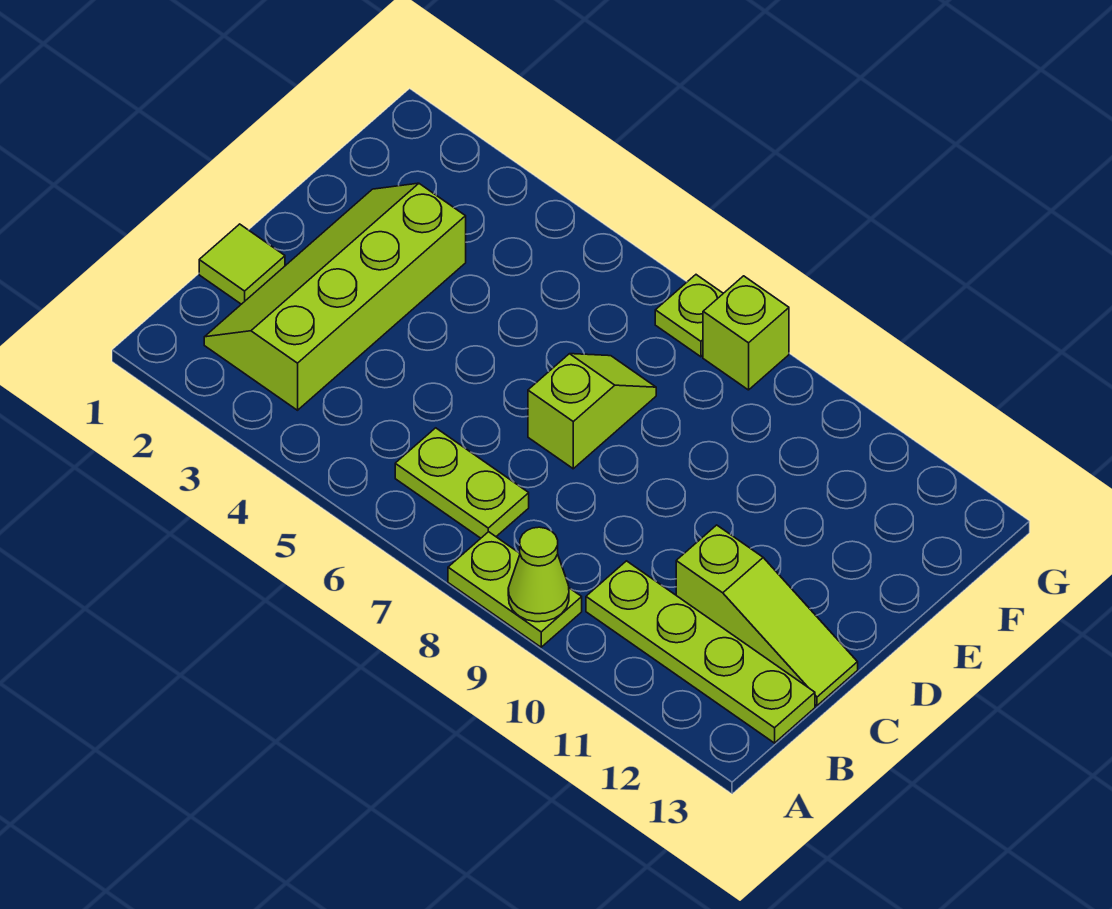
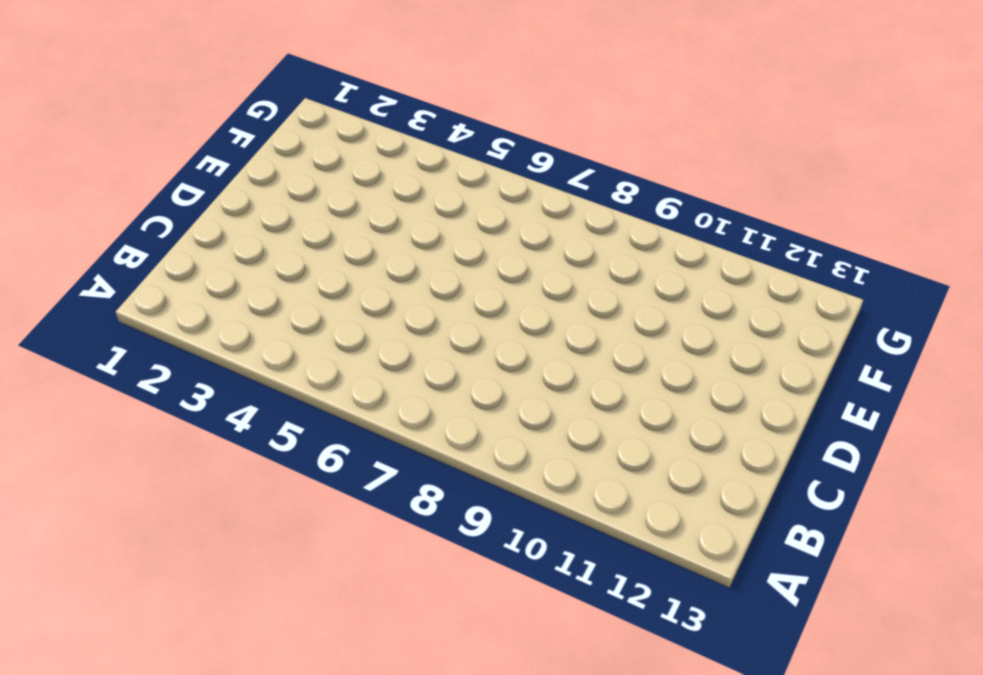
none -> lime 1x2 plate [448,532,582,647]
none -> lime 2x4 slope [204,183,466,410]

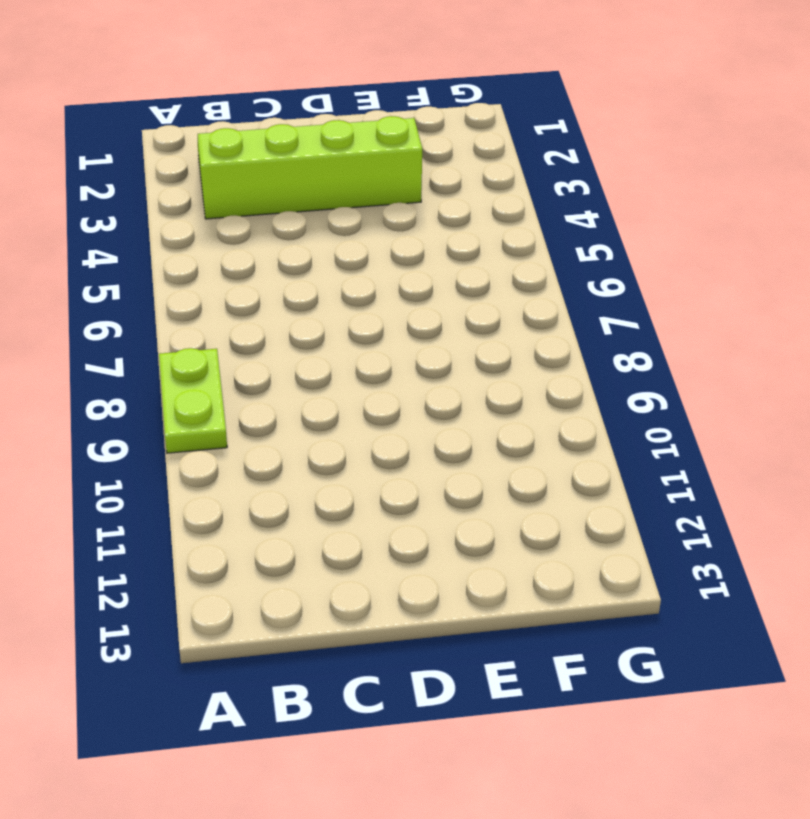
none -> lime 1x2 plate [395,428,529,538]
none -> lime 1x4 plate [586,561,815,743]

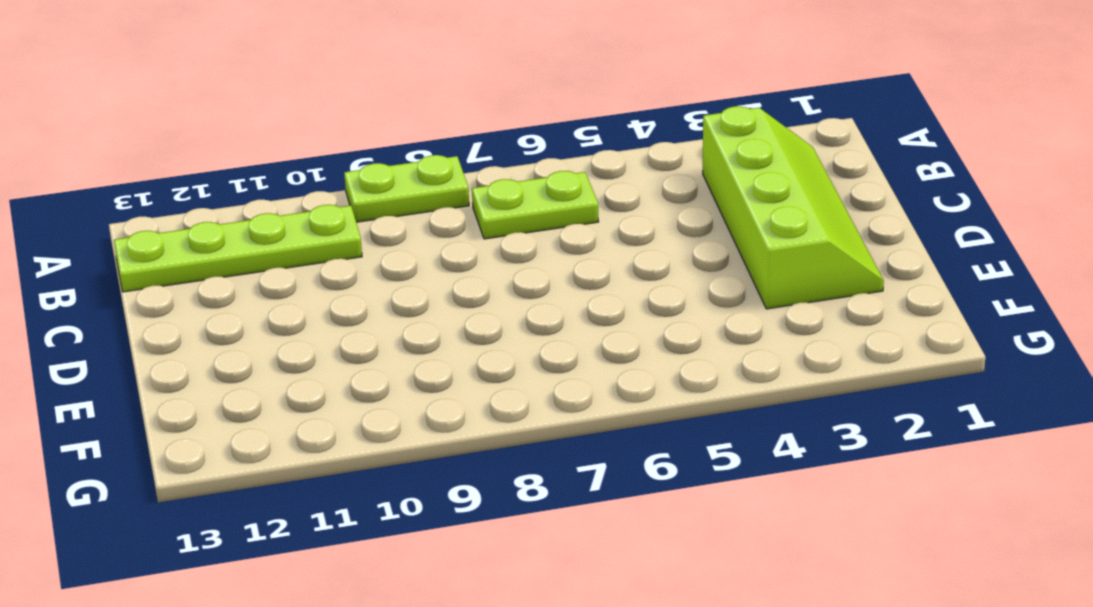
none -> lime 1x1 tile [199,224,285,304]
none -> lime 1x3 slope [676,525,858,706]

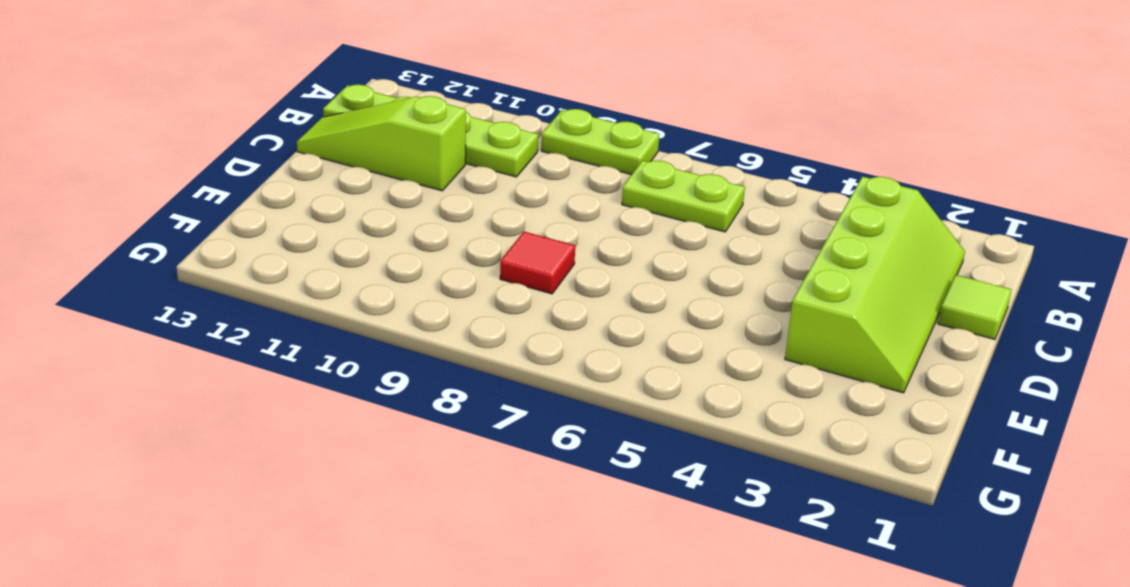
red 1x1 tile [500,232,575,294] -> none
none -> lime 1x2 slope [528,354,656,469]
none -> lime 1x1 plate [655,275,723,357]

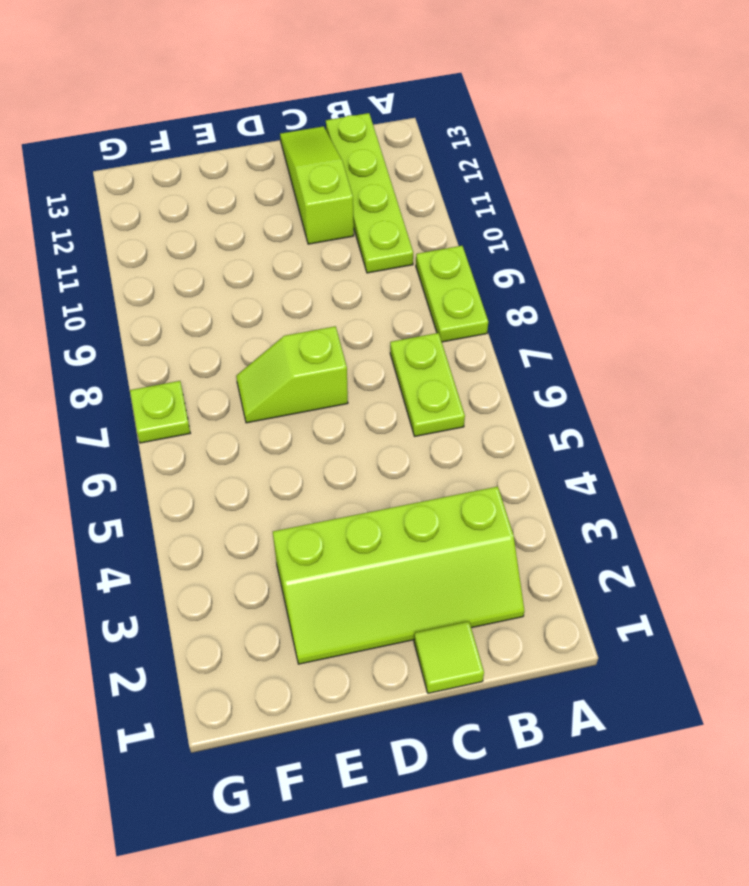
none -> lime 1x1 brick [703,276,789,390]
none -> lime 1x1 cone [508,527,569,622]

